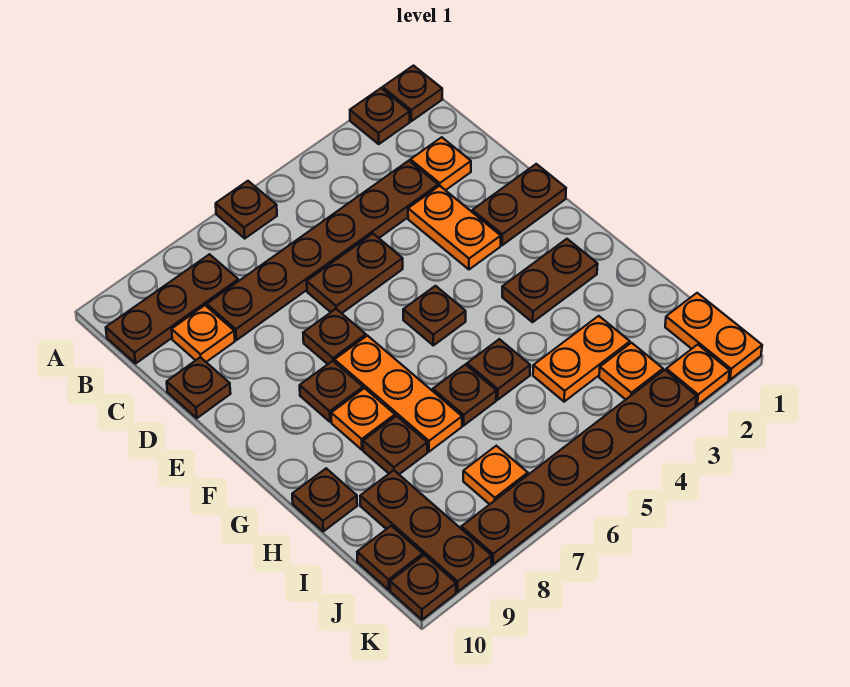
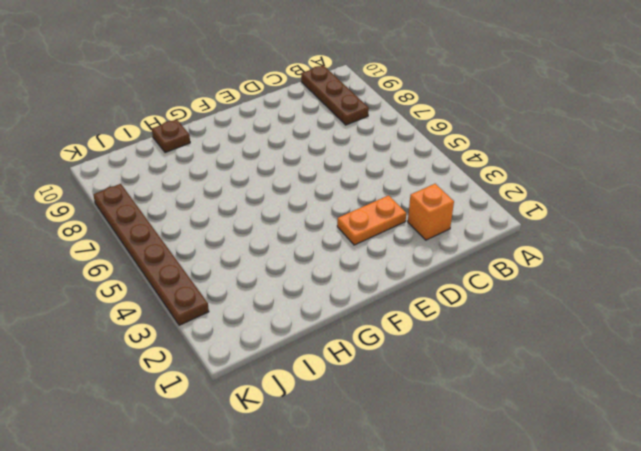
orange 1x1 brick [408,184,454,240] -> orange 1x1 plate [410,137,471,190]
none -> brown 1x1 plate [383,66,442,121]
none -> brown 1x1 plate [350,88,410,144]
none -> brown 1x1 plate [216,181,277,238]
none -> brown 1x6 plate [207,161,438,340]

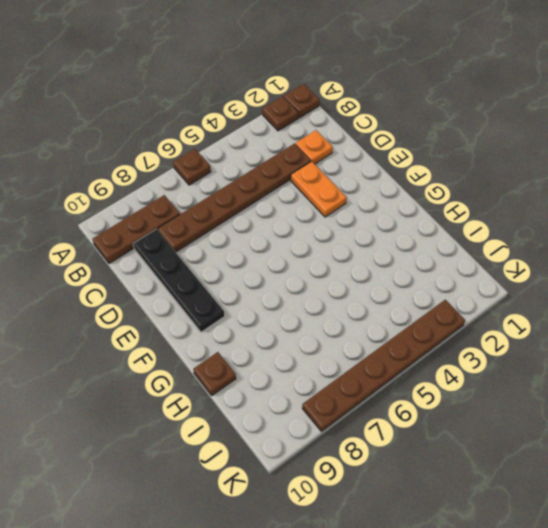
black 1x4 plate [133,229,225,332] -> orange 1x1 plate [172,305,235,362]
none -> brown 1x2 plate [307,234,403,313]
none -> brown 1x1 plate [167,357,231,418]
none -> brown 1x2 plate [472,164,566,245]
none -> brown 1x1 plate [303,309,366,364]

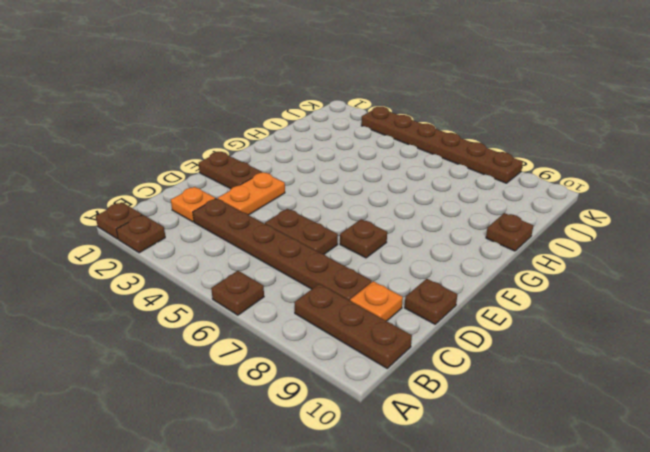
none -> brown 1x1 plate [403,286,466,345]
none -> orange 1x3 plate [335,336,462,452]
none -> brown 1x1 plate [300,361,363,422]
none -> brown 1x2 plate [502,239,598,322]

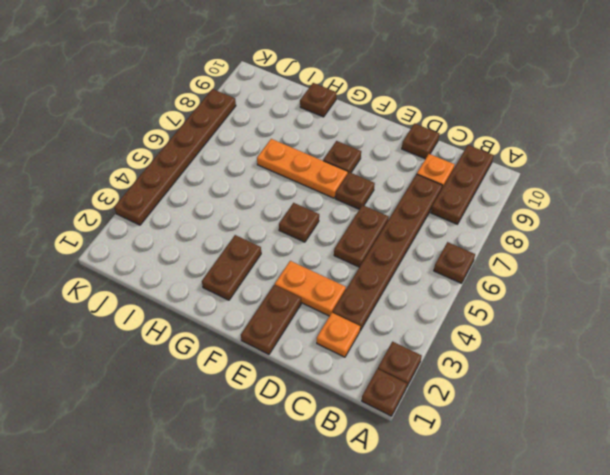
none -> orange 1x1 plate [331,388,395,450]
none -> brown 1x1 plate [467,339,530,400]
none -> brown 1x1 plate [433,365,496,426]
none -> brown 1x1 plate [363,416,427,474]

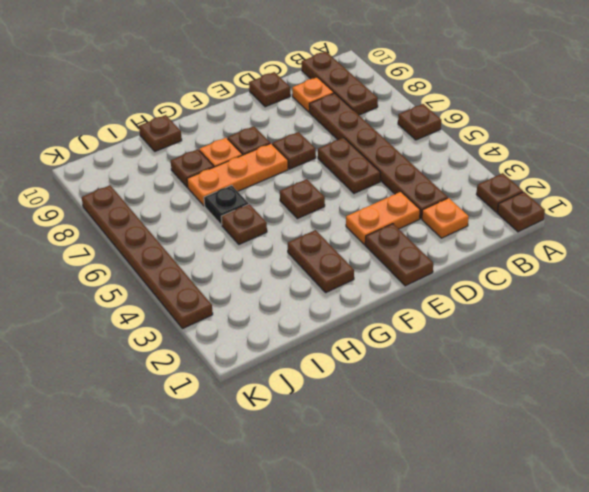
black 1x1 plate [204,185,249,225] -> brown 1x1 plate [433,365,496,426]
none -> orange 1x2 plate [533,316,630,402]
none -> brown 1x3 plate [360,470,492,592]
none -> orange 1x2 plate [665,293,762,380]
none -> orange 1x1 plate [599,343,663,399]

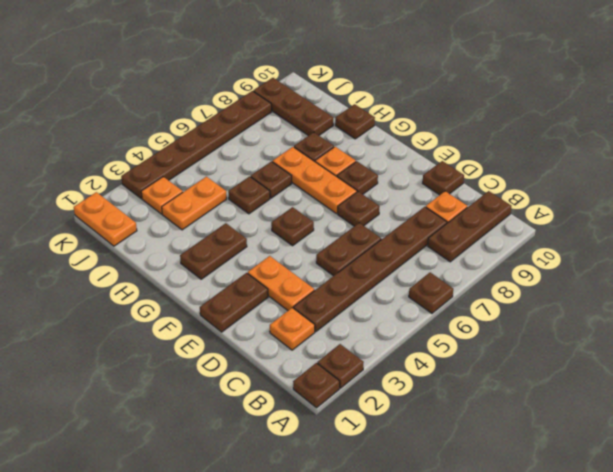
none -> orange 1x1 plate [463,446,528,504]
none -> brown 1x1 plate [357,526,423,590]
none -> orange 1x1 plate [666,345,730,405]
none -> brown 1x1 plate [390,555,456,620]

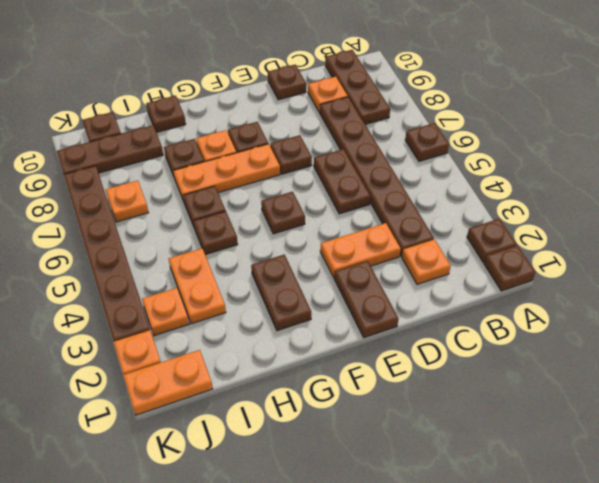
none -> brown 1x1 plate [390,555,456,620]

